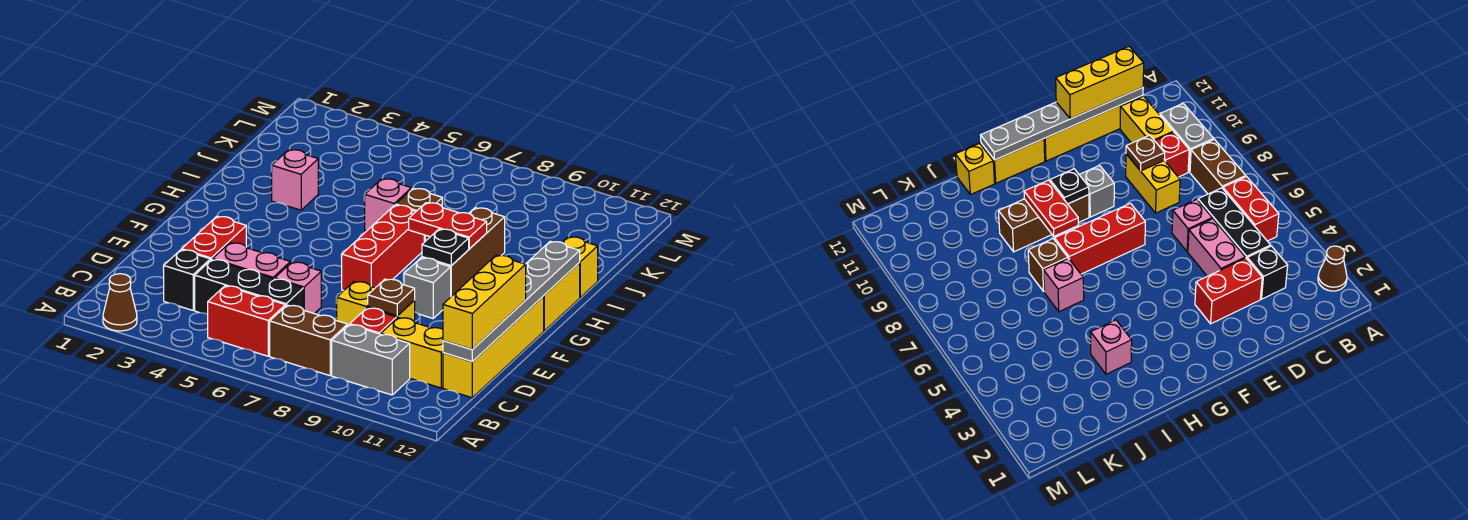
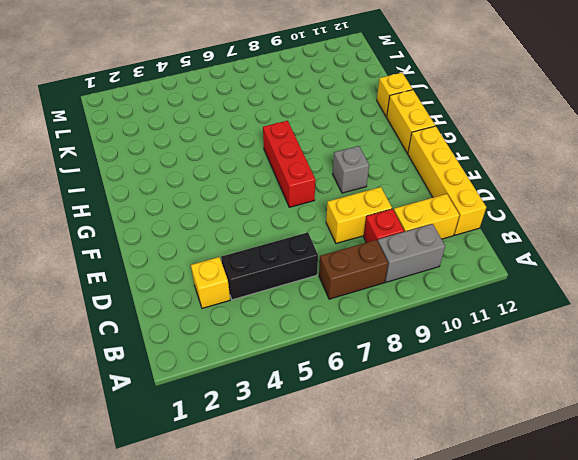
yellow 1x1 brick [191,257,230,308] -> black 1x1 brick [163,250,210,310]
none -> brown 1x1 cone [103,274,137,331]
none -> red 1x2 brick [208,286,285,356]
none -> red 1x2 brick [181,216,246,260]

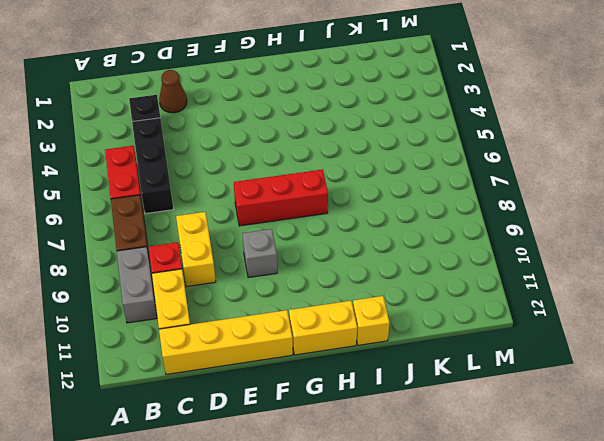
brown 1x1 cone [159,70,187,113] -> brown 1x1 cone moved to [103,274,137,331]
none -> red 1x2 brick [181,216,246,260]
none -> pink 1x2 brick [213,243,290,279]
none -> pink 1x1 brick [275,262,321,314]

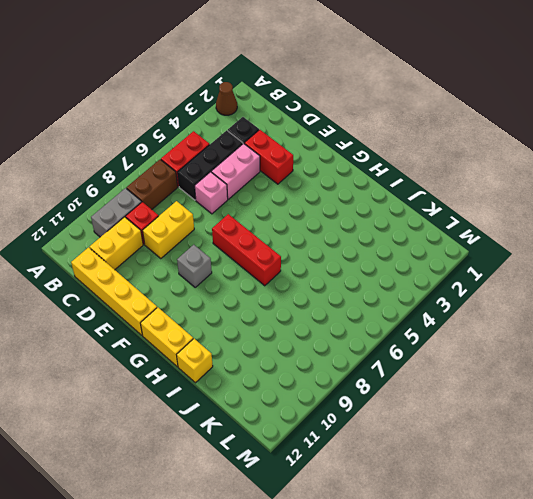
none -> brown 1x3 brick [422,207,505,296]
none -> pink 1x1 brick [272,149,318,210]
none -> pink 1x1 brick [365,178,411,231]

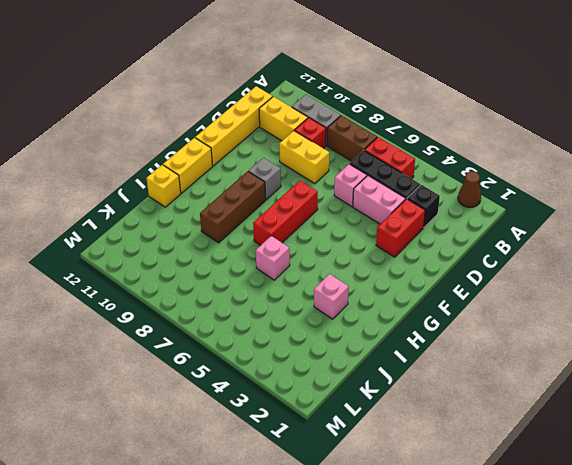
none -> brown 1x1 brick [396,188,442,242]
none -> grey 1x6 plate [443,241,580,362]
none -> brown 1x1 plate [368,279,415,316]

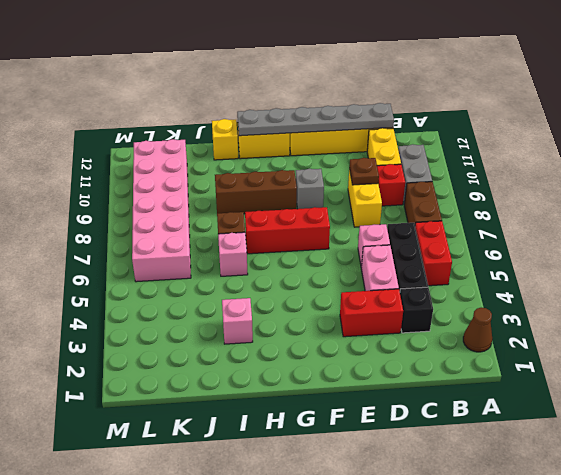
pink 2x6 brick [132,139,191,282] -> none
none -> black 1x1 plate [422,229,469,266]
none -> red 1x2 plate [409,203,487,249]
none -> yellow 1x3 brick [443,255,526,349]

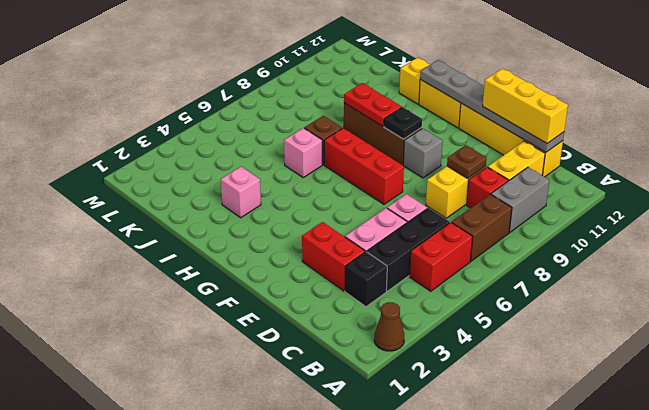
red 1x2 plate [344,83,402,126] -> red 1x2 plate turned to [409,203,487,249]

